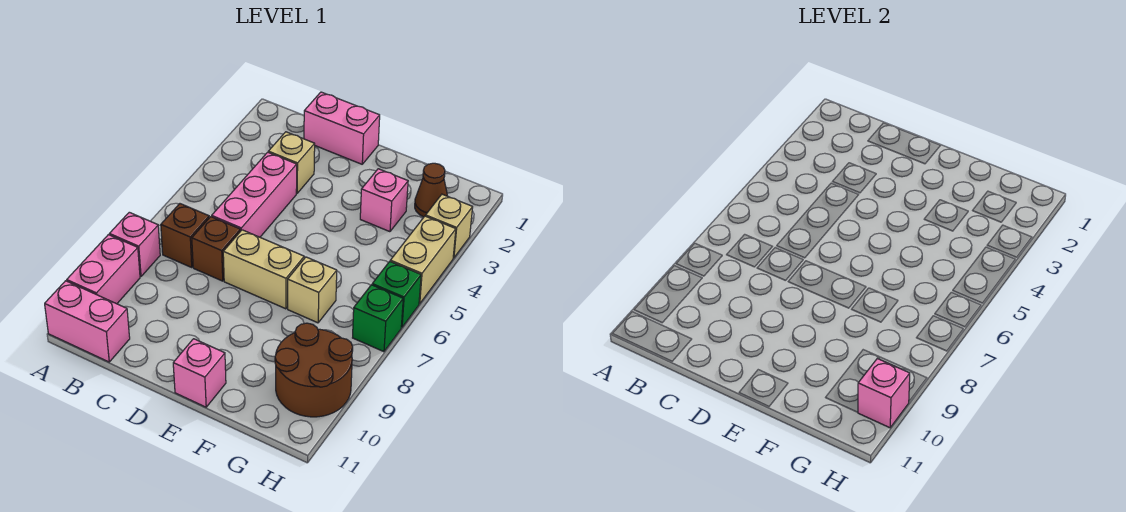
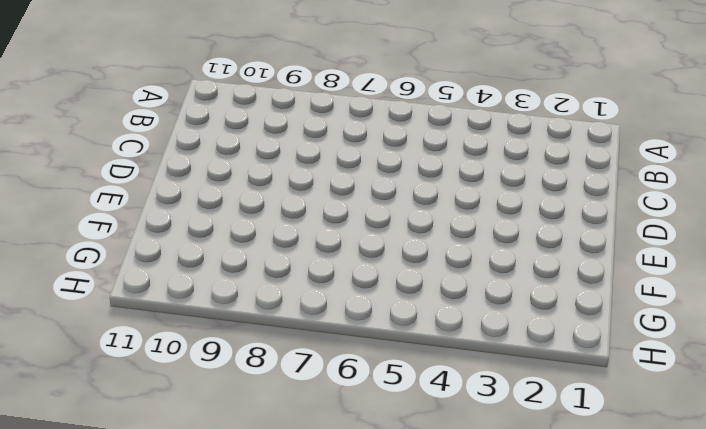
none -> pink 1x1 brick [110,212,160,277]
none -> pink 1x2 brick [67,235,140,304]
none -> pink 1x2 brick [45,281,130,362]

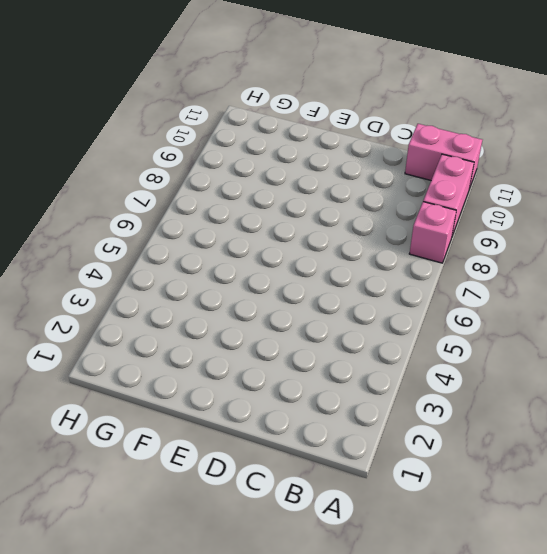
none -> brown 1x1 brick [161,204,209,267]
none -> pink 1x2 brick [304,92,380,164]
none -> tan 1x1 brick [268,132,315,193]

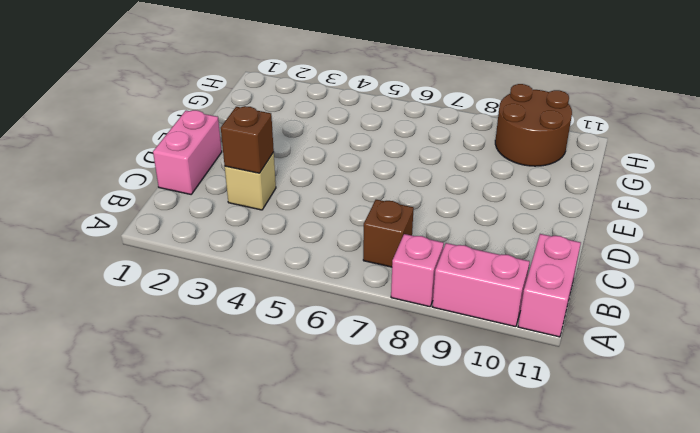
brown 1x1 brick [221,106,274,173] -> brown 1x1 brick moved to [192,217,240,281]
none -> pink 1x3 brick [212,152,297,237]
none -> tan 1x2 brick [223,230,304,309]
none -> pink 1x1 brick [173,339,226,407]

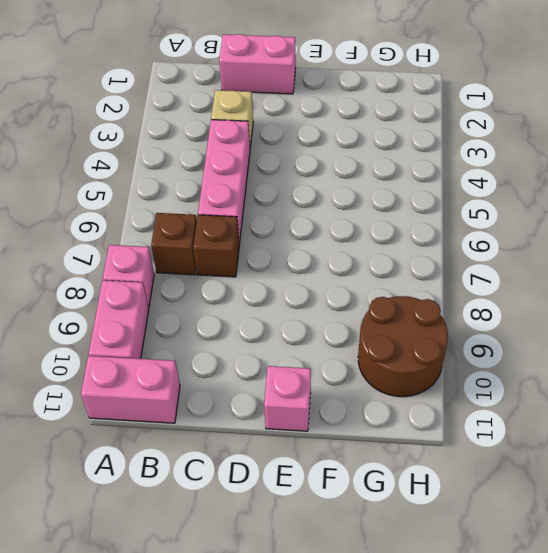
none -> tan 1x2 brick [223,230,304,309]
none -> pink 1x1 brick [360,169,408,232]
none -> tan 1x1 brick [288,257,337,323]

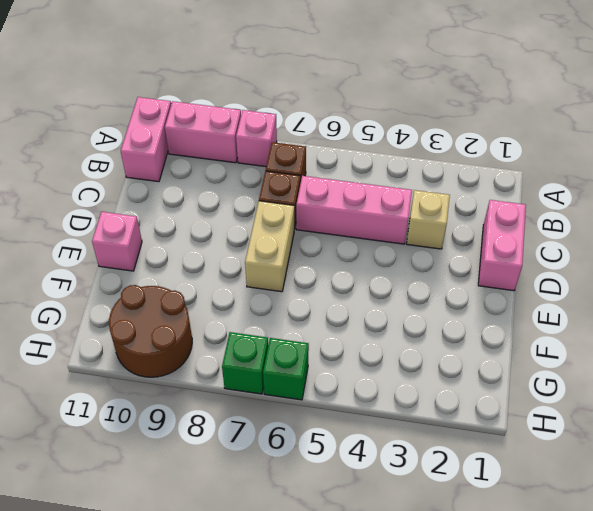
none -> pink 1x1 brick [360,169,408,232]
none -> tan 1x1 brick [288,257,337,323]
none -> brown 1x1 cone [415,163,447,217]

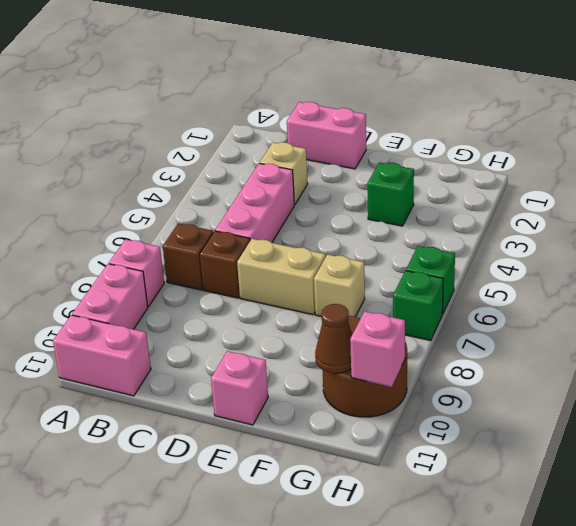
green 1x1 brick [367,162,414,226] -> pink 1x1 brick [360,169,408,232]
brown 1x1 cone [315,304,352,373] -> brown 1x1 cone moved to [415,163,447,217]
none -> tan 1x1 brick [426,194,473,258]
none -> tan 1x2 brick [390,216,456,304]

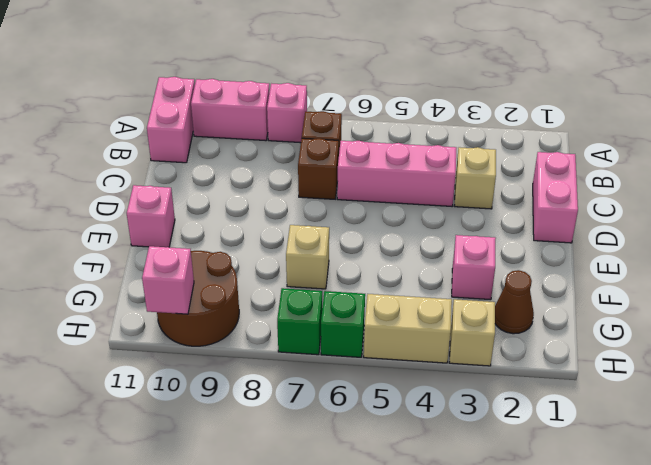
none -> tan 1x2 brick [223,230,304,309]

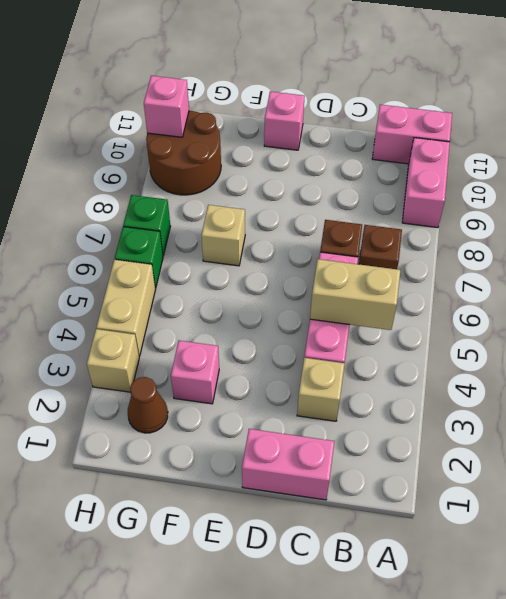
tan 1x2 brick [310,259,400,330] -> tan 1x2 brick moved to [223,230,304,309]
none -> pink 1x1 brick [110,212,160,277]

